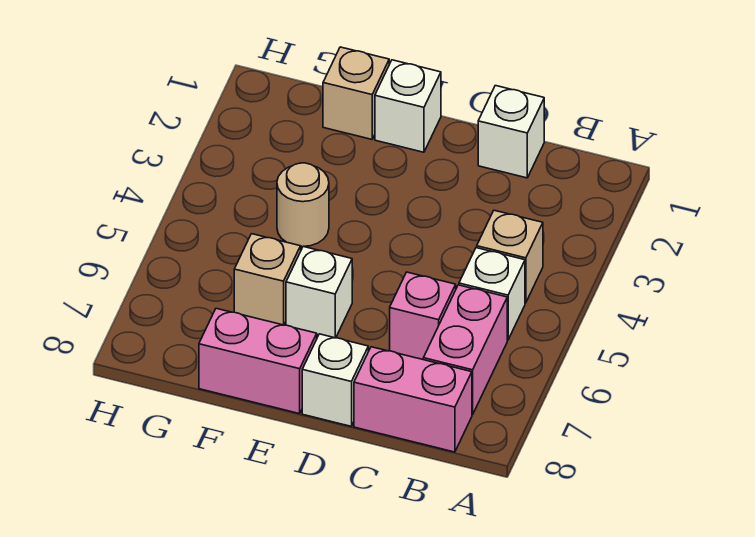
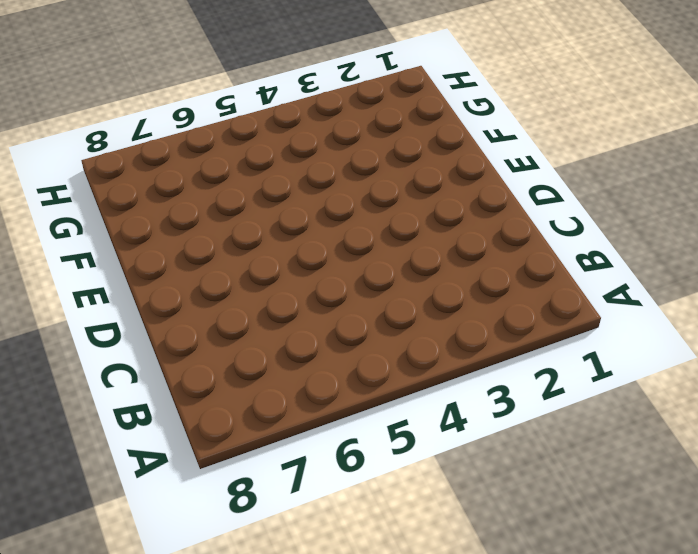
none -> tan 1x1 brick [477,210,543,303]
none -> white 1x1 brick [459,248,525,340]
none -> pink 1x2 brick [423,285,507,415]

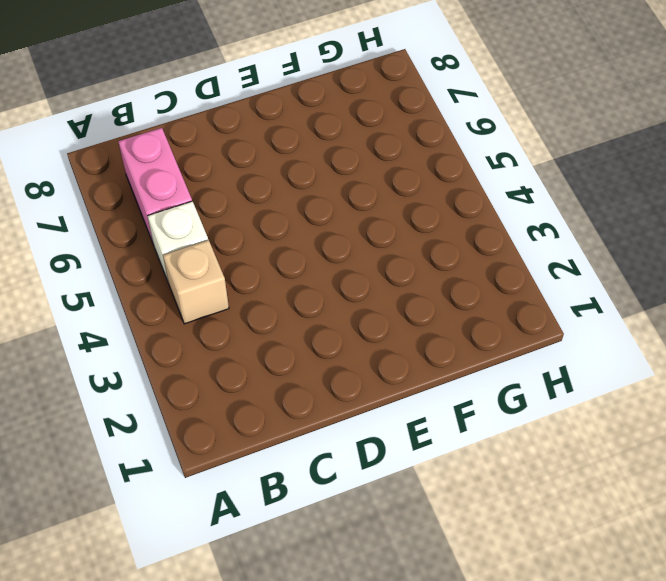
none -> pink 1x2 brick [354,347,472,452]
none -> white 1x1 brick [478,86,544,178]
none -> pink 1x1 brick [390,272,456,359]

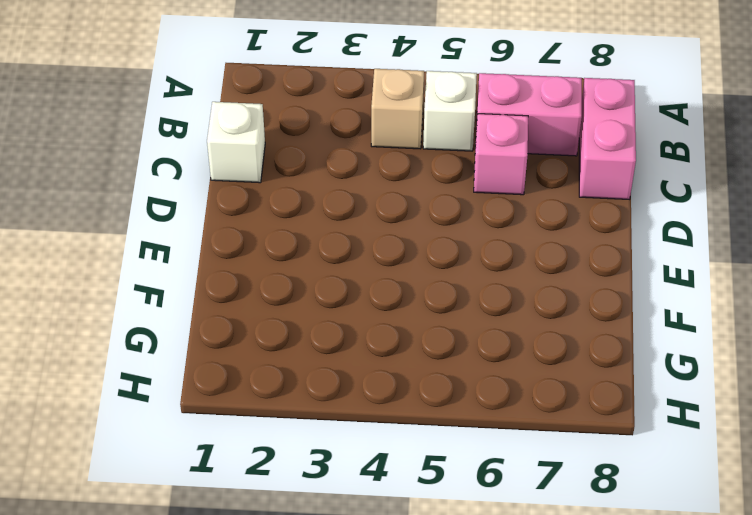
none -> white 1x1 brick [302,334,368,426]
none -> white 1x1 brick [375,60,441,152]
none -> white 1x1 brick [286,246,352,338]

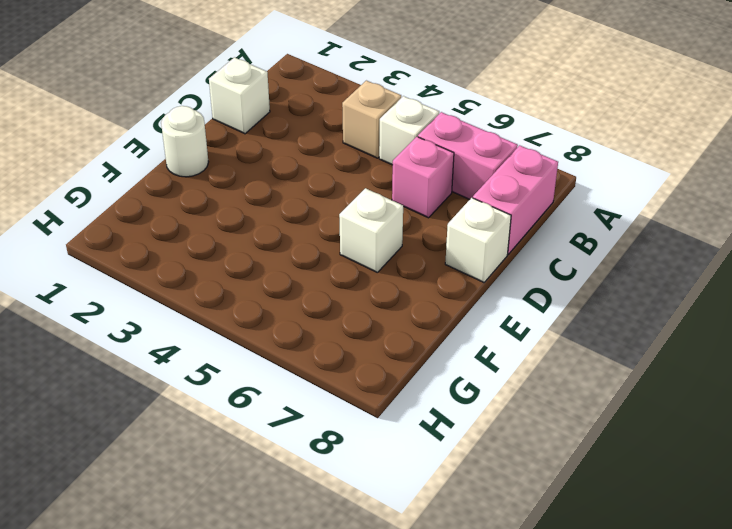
white 1x1 round brick [161,106,208,177] -> white 1x1 brick [375,60,441,152]
none -> pink 1x2 brick [199,308,317,414]
none -> tan 1x1 brick [323,47,389,139]
none -> tan 1x1 round brick [277,163,329,247]

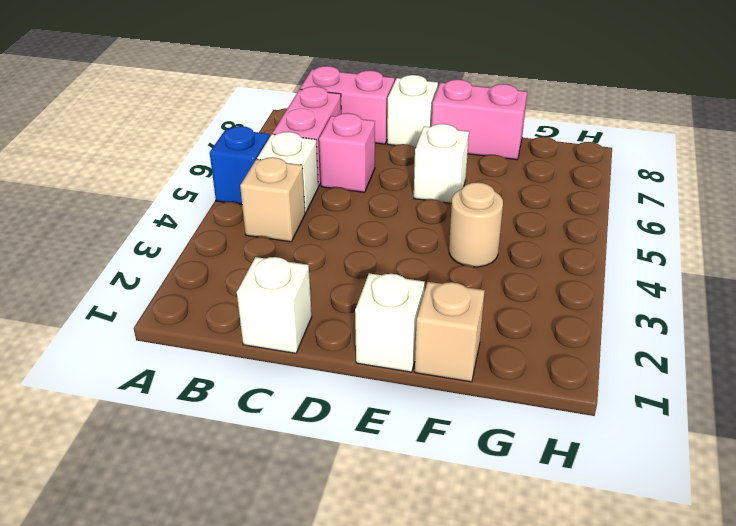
blue 1x1 brick [210,126,270,205] -> none
none -> tan 1x1 brick [234,234,301,325]

